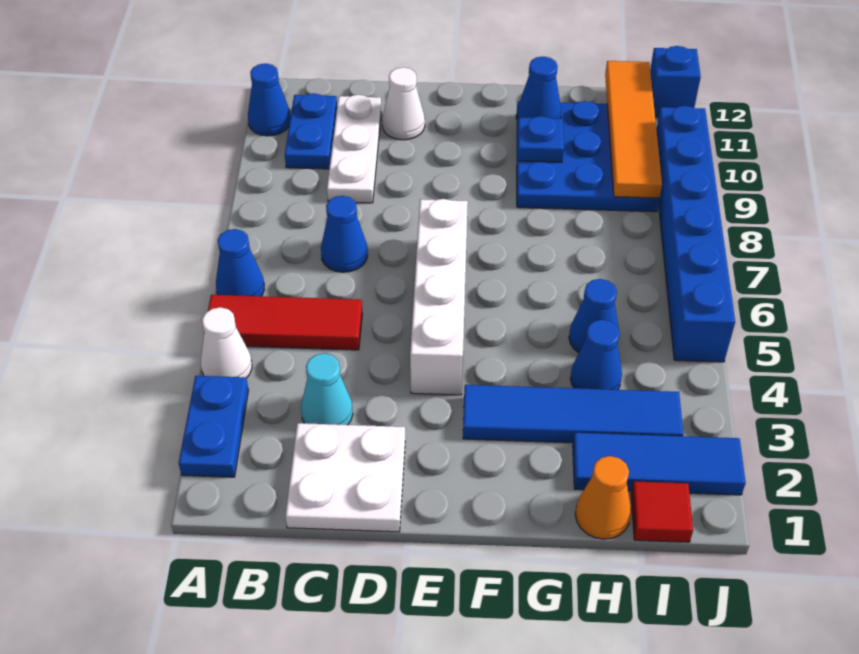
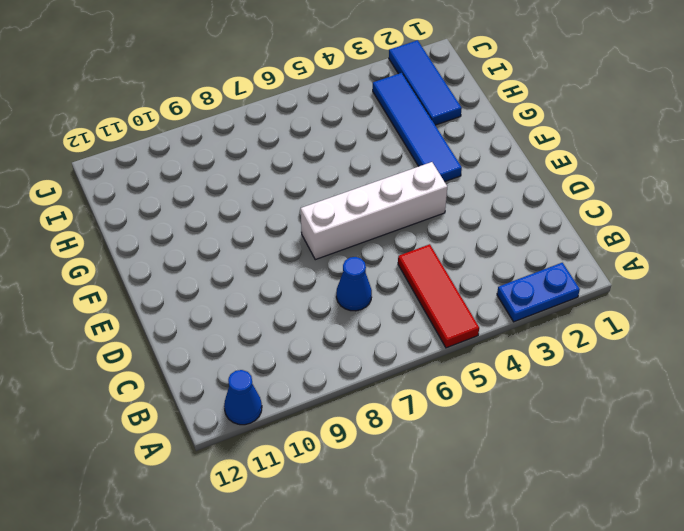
none -> white 1x1 cone [201,307,252,378]
none -> blue 1x1 cone [216,229,264,296]
none -> blue 1x2 plate [285,93,337,169]

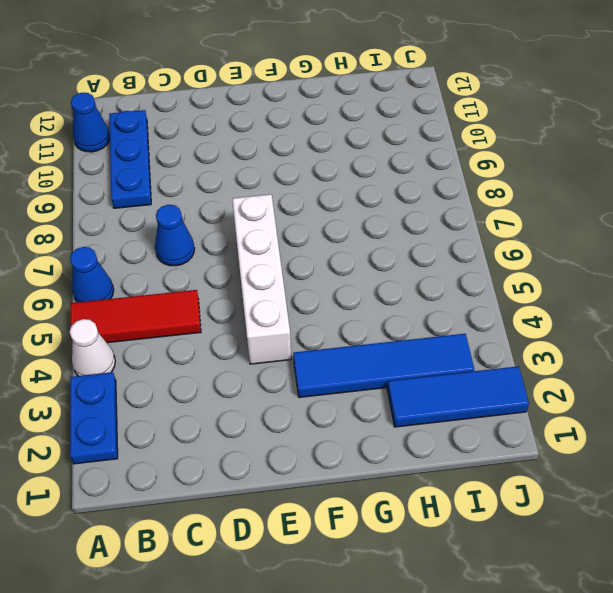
blue 1x3 plate [109,110,151,208] -> blue 1x2 plate [285,93,337,169]
none -> white 2x2 plate [285,423,405,532]
none -> cyan 1x1 cone [301,353,353,425]
none -> white 1x3 plate [327,95,381,203]

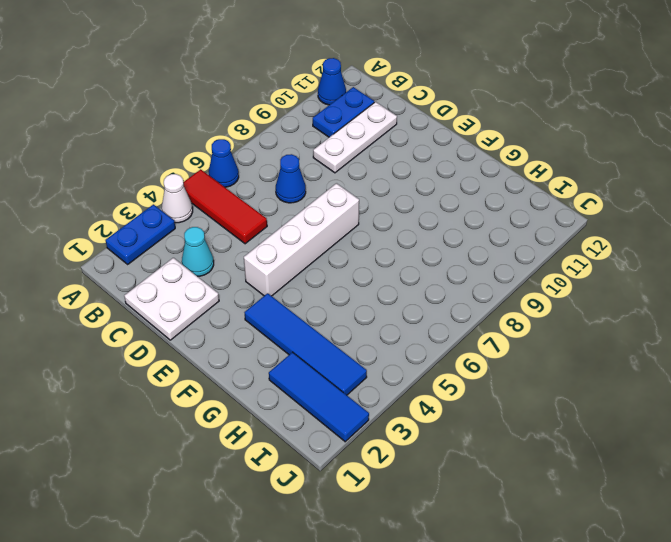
none -> white 1x1 cone [382,67,425,140]
none -> blue 3x3 plate [516,101,660,212]
none -> orange 1x1 cone [575,456,631,539]

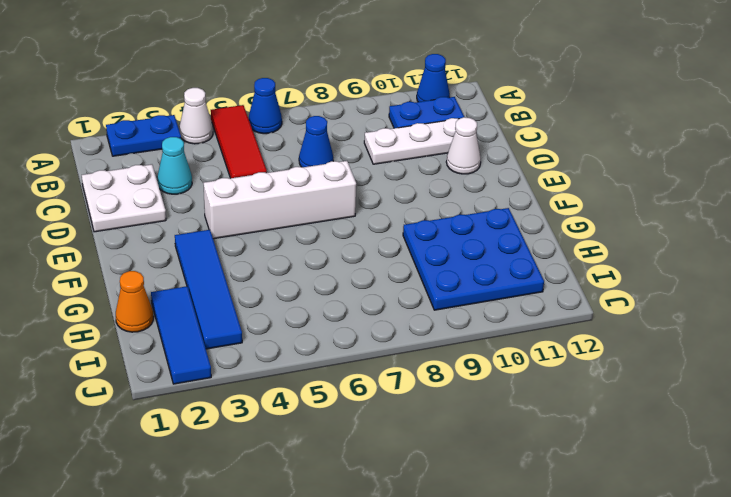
none -> blue 1x1 cone [570,320,622,390]
none -> blue 1x1 cone [569,279,619,353]
none -> red 1x1 tile [631,481,693,542]

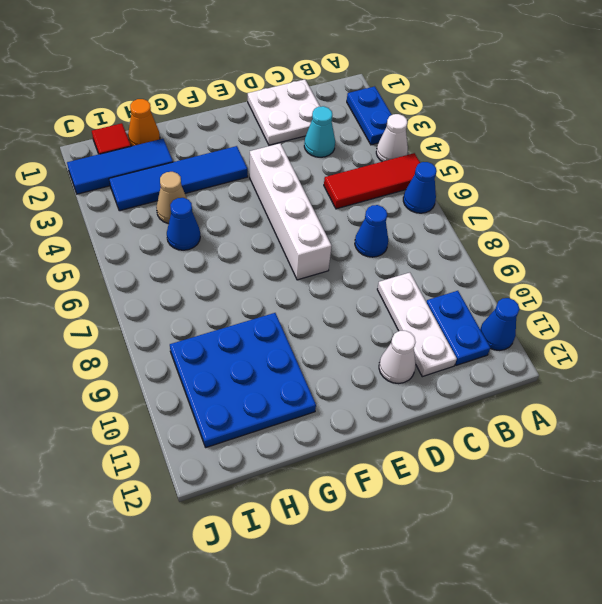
tan 1x1 cone [156,172,187,224] -> blue 1x1 cone [570,320,622,390]
none -> blue 1x6 brick [656,106,735,362]
none -> blue 1x1 brick [650,46,701,117]
none -> blue 1x1 plate [518,116,564,162]

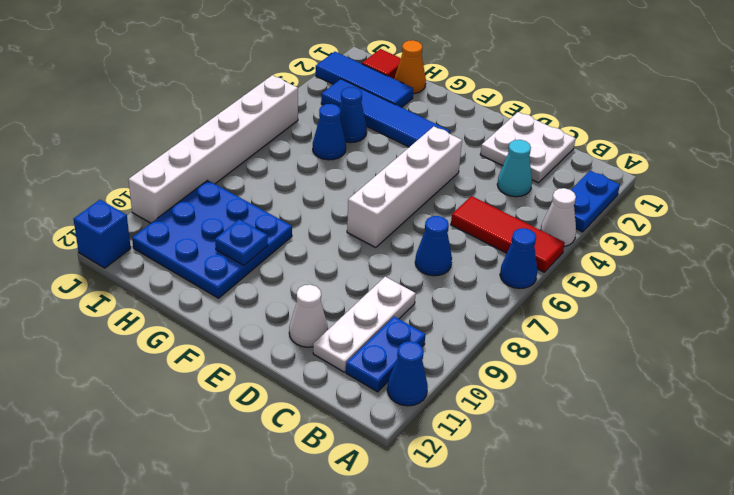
white 1x6 brick [128,75,298,223] -> blue 1x6 brick [656,106,735,362]
none -> blue 1x1 cone [518,57,561,119]
none -> orange 1x4 tile [605,61,662,198]

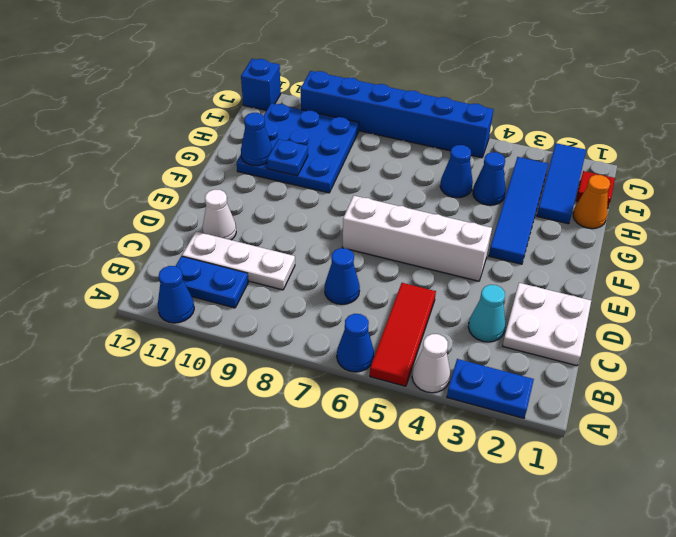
none -> orange 1x4 tile [605,61,662,198]

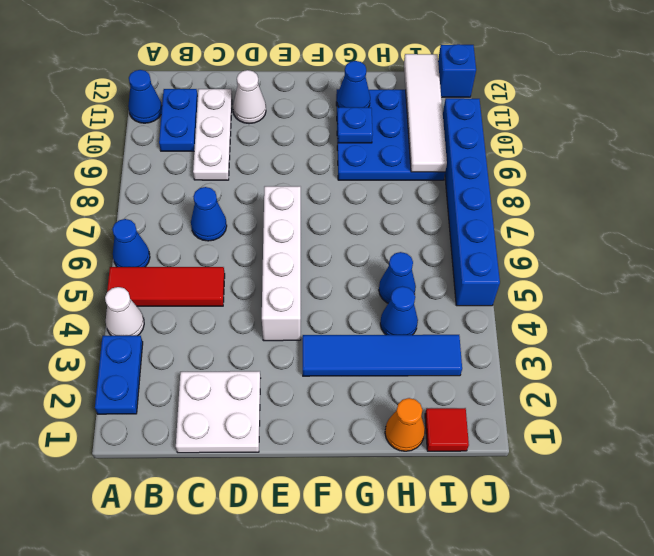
white 1x4 tile [404,54,447,172] -> orange 1x4 tile [605,61,662,198]
none -> cyan 1x1 cone [301,353,353,425]
none -> blue 1x3 tile [573,433,746,495]

